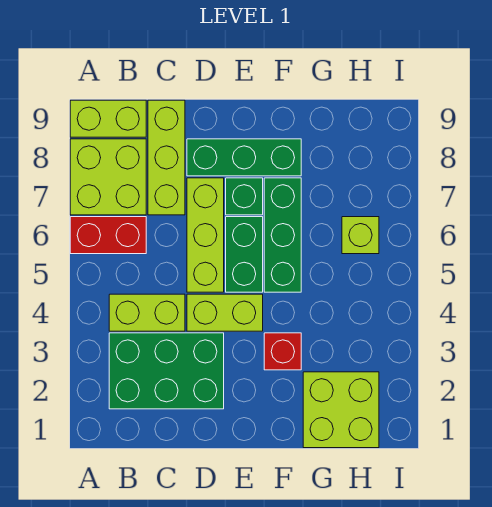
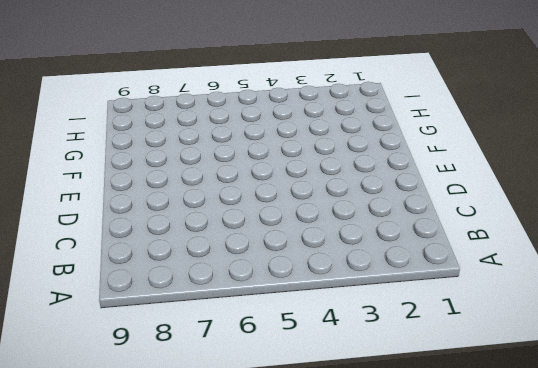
none -> red 1x2 brick [70,217,146,254]
none -> lime 2x2 brick [70,139,146,215]
none -> lime 1x2 brick [70,100,146,137]

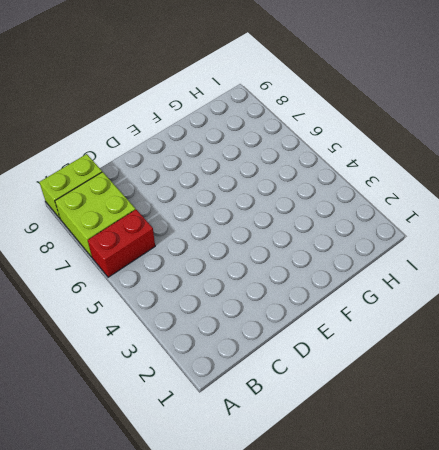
none -> green 2x3 brick [109,333,224,409]
none -> lime 1x2 brick [109,294,185,331]
none -> lime 1x3 brick [148,100,185,215]

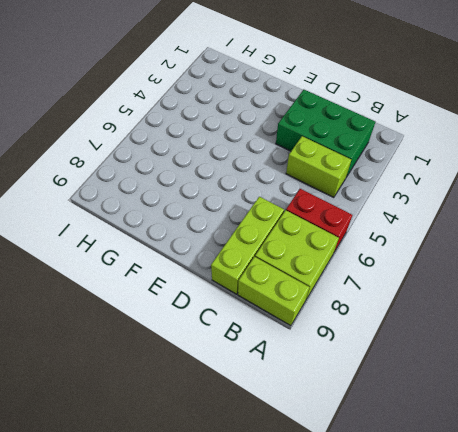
none -> lime 1x2 brick [187,294,263,331]
none -> lime 1x3 brick [187,178,224,292]
none -> green 1x3 brick [187,139,301,176]

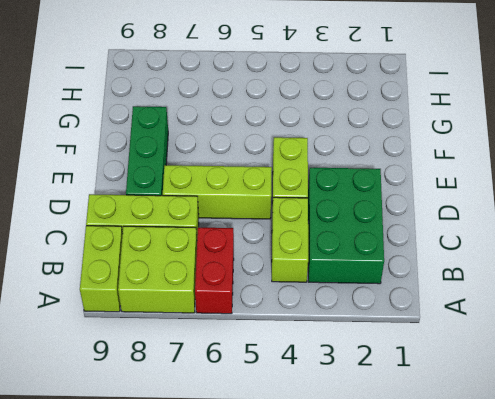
none -> green 1x2 brick [226,217,263,292]
none -> green 1x1 brick [226,178,263,215]
none -> red 1x1 brick [264,333,301,370]

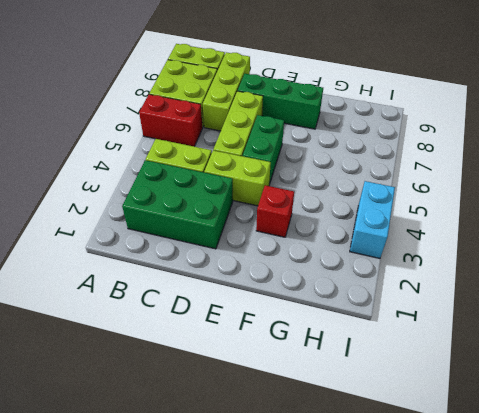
cyan 1x2 brick [350,181,395,258] -> none
none -> green 1x1 brick [226,178,263,215]
none -> green 1x3 brick [264,178,301,292]
none -> lime 2x2 brick [303,372,379,448]

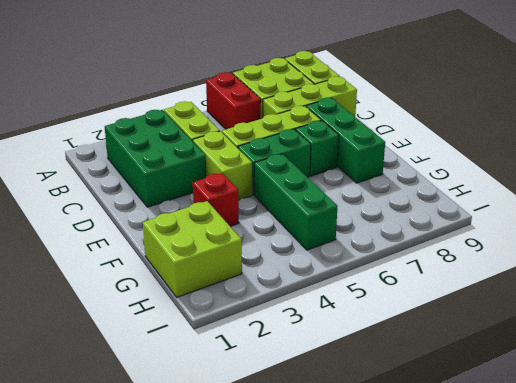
green 1x3 brick [254,154,337,250] -> green 1x3 brick turned to [264,178,301,292]
none -> lime 1x1 brick [342,217,379,254]

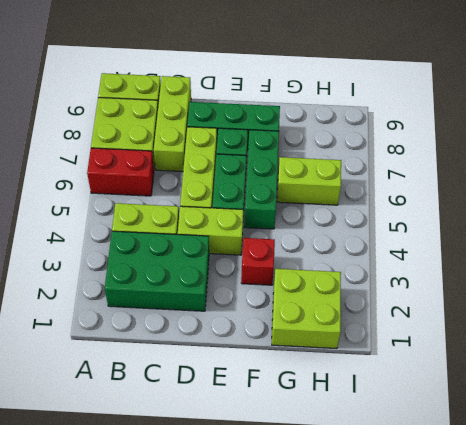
lime 1x2 brick [277,157,341,205] -> lime 1x1 brick [342,217,379,254]

